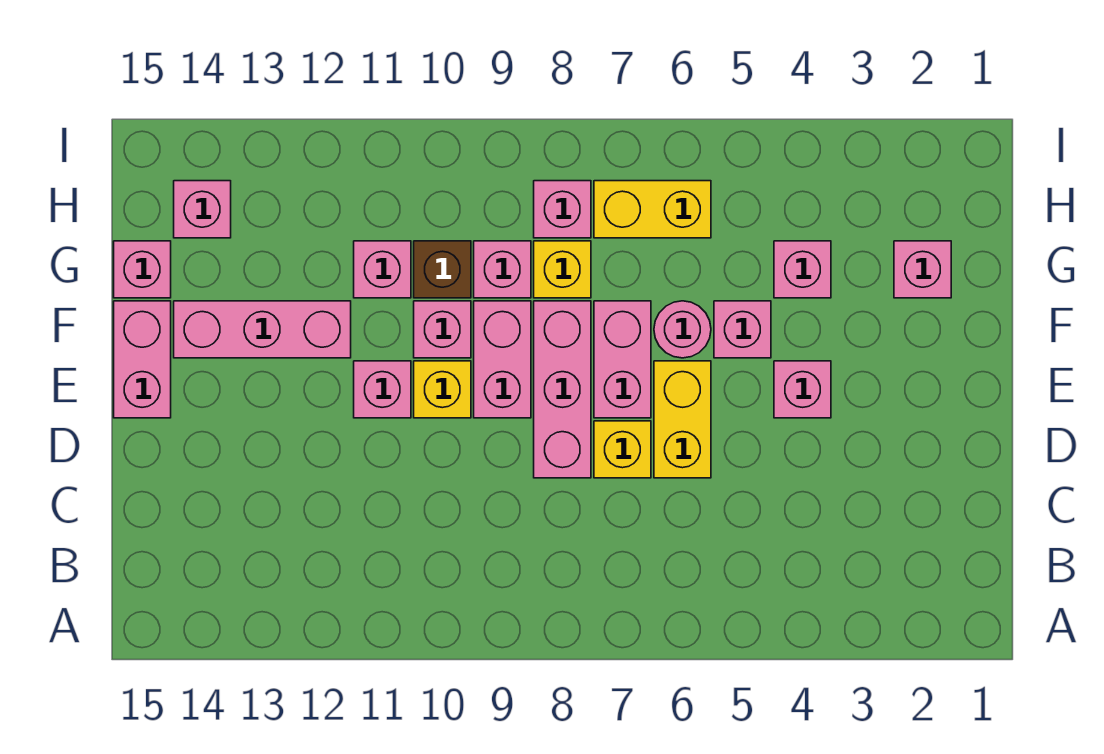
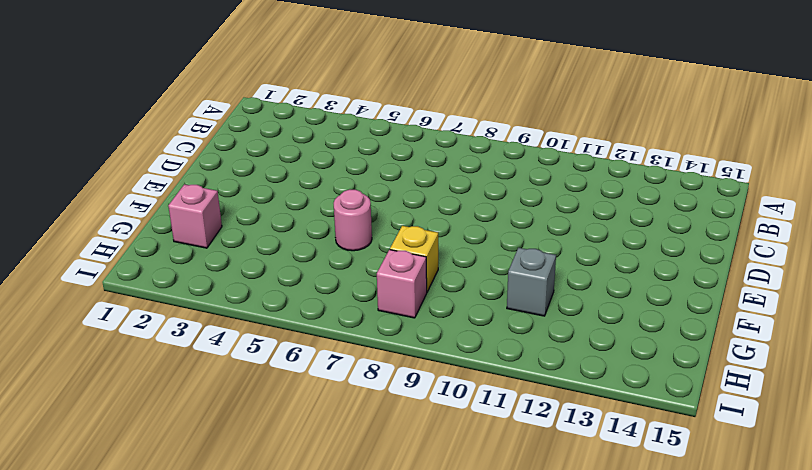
grey 1x1 brick [507,248,556,316] -> pink 1x1 brick [354,241,411,298]
none -> yellow 1x2 brick [654,361,711,478]
none -> yellow 1x1 brick [594,421,651,478]
none -> pink 1x3 brick [534,301,591,478]

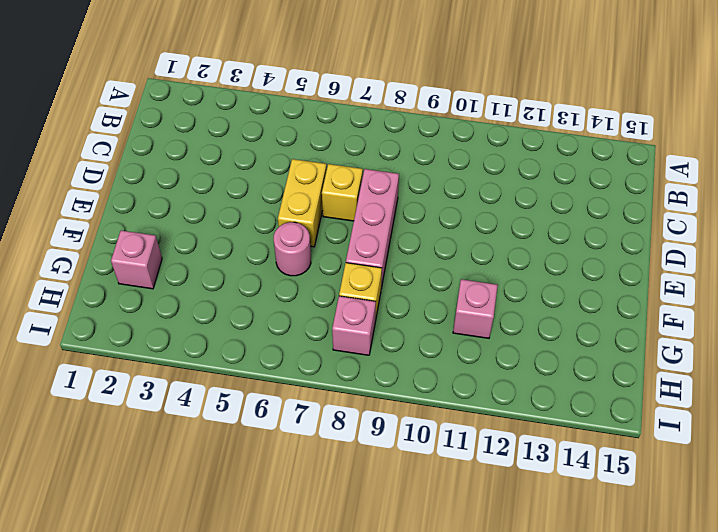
none -> pink 1x1 brick [774,361,831,418]
none -> pink 1x2 brick [594,301,651,418]
none -> pink 1x2 brick [474,301,531,418]

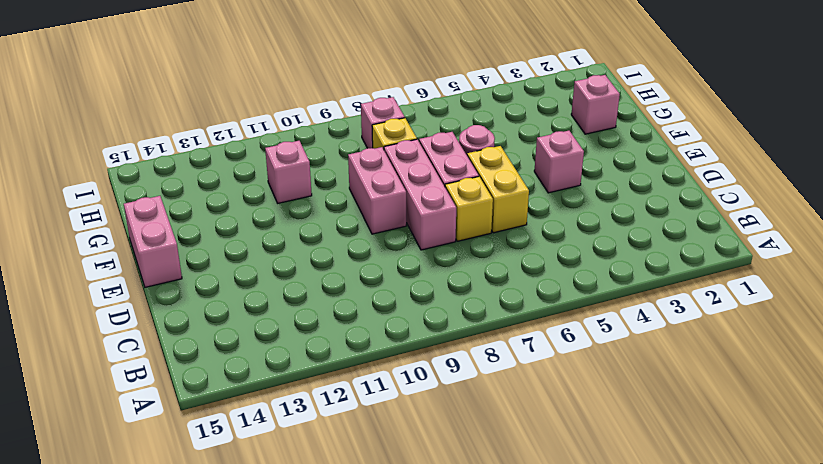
none -> yellow 1x1 brick [414,361,471,418]
none -> pink 1x1 brick [354,361,411,418]
none -> pink 1x1 brick [714,301,771,358]

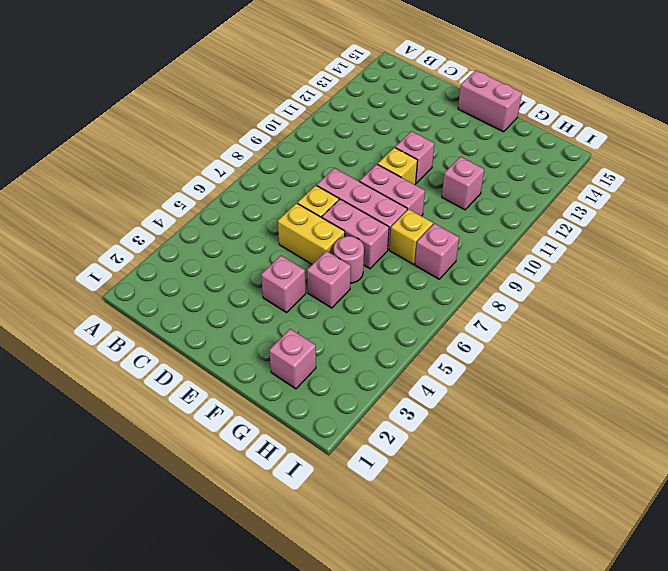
none -> pink 1x1 brick [414,301,471,358]
none -> pink 1x3 brick [174,301,351,358]
none -> pink 1x1 brick [774,241,831,298]

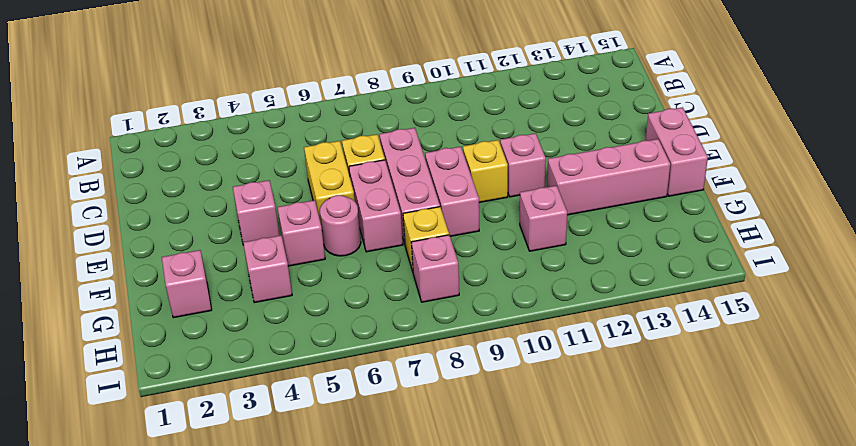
none -> pink 1x1 brick [414,301,471,358]
none -> pink 1x1 brick [474,241,531,298]
none -> brown 1x1 brick [414,241,471,298]

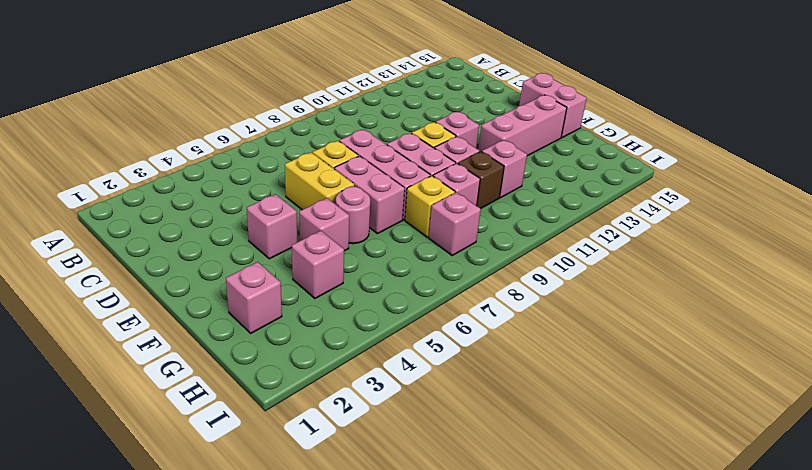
none -> pink 1x1 brick [114,241,171,298]
none -> yellow 1x2 brick [594,181,711,238]
none -> pink 1x1 brick [174,181,231,238]

